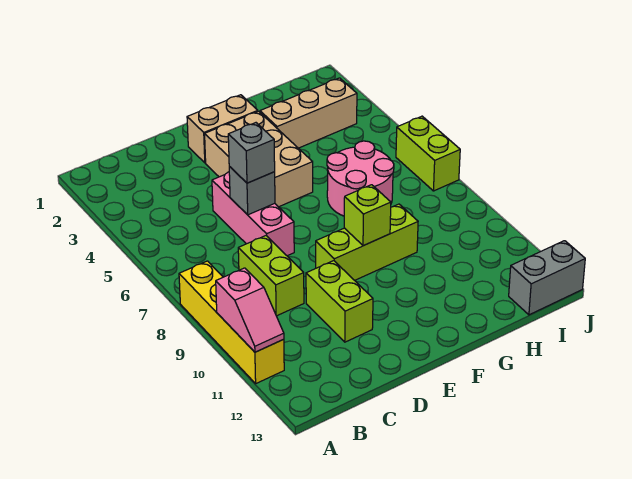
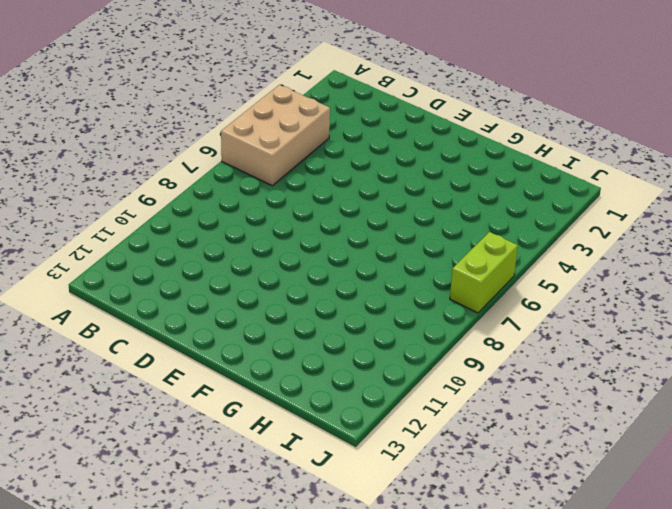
tan 2x3 brick [221,85,330,186] -> tan 2x3 brick moved to [205,111,313,207]
none -> yellow 1x4 brick [179,261,284,383]
none -> lime 1x2 brick [238,236,304,316]
none -> pink 1x3 brick [212,172,294,256]

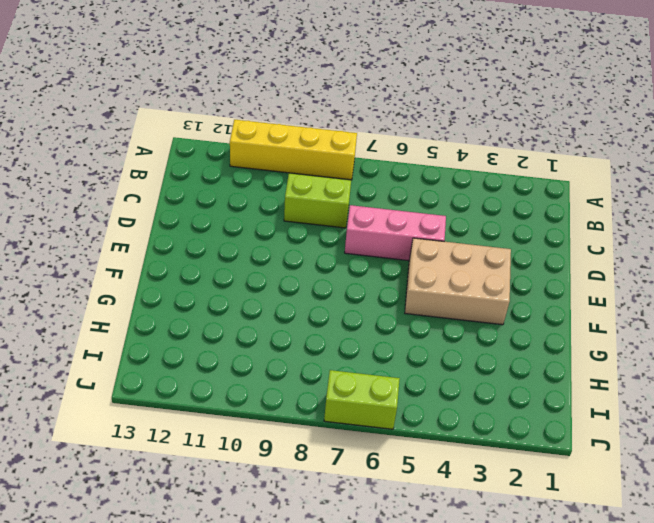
none -> lime 1x2 brick [306,261,373,342]
none -> tan 1x2 brick [187,95,258,163]
none -> lime 1x3 brick [316,204,418,280]

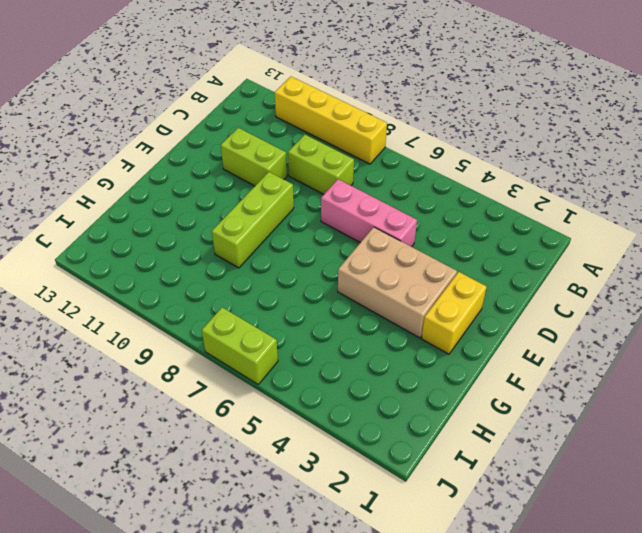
yellow 1x2 brick [421,272,487,354] -> tan 1x2 brick [187,95,258,163]
none -> tan 1x3 brick [260,78,357,148]
none -> pink 2x2 round brick [327,141,394,216]
none -> grey 1x2 brick [509,241,585,315]

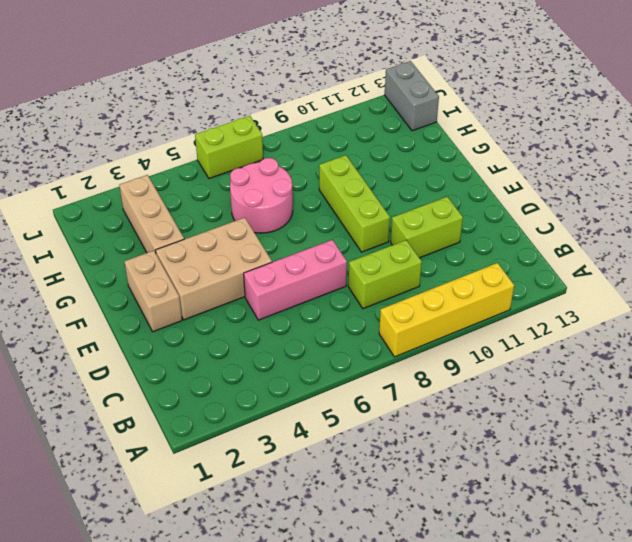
none -> pink 1x2 slope [216,268,284,352]
none -> grey 1x1 brick [229,166,275,215]
none -> lime 1x1 brick [344,185,391,246]

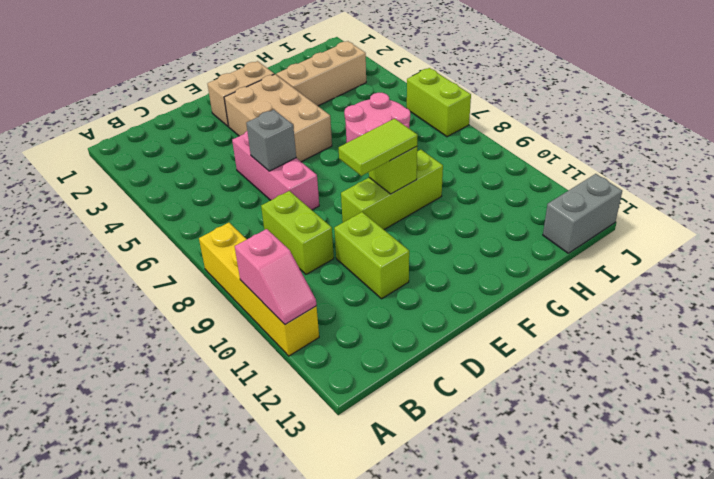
lime 1x2 tile [339,119,418,176] -> none
none -> grey 1x1 brick [228,123,275,183]

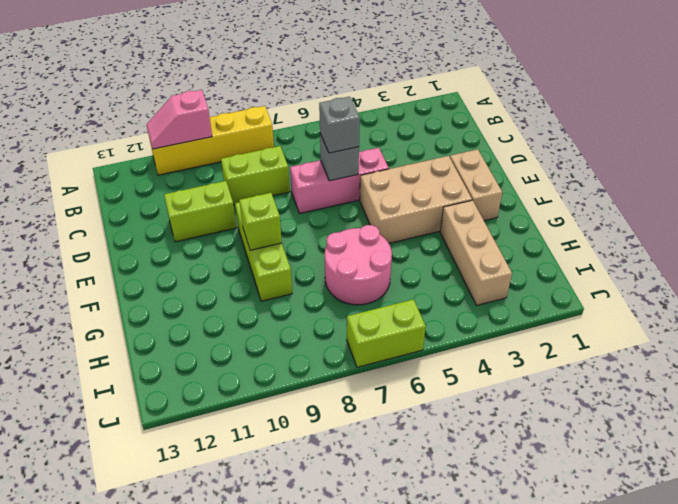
none -> grey 1x2 brick [509,241,585,315]

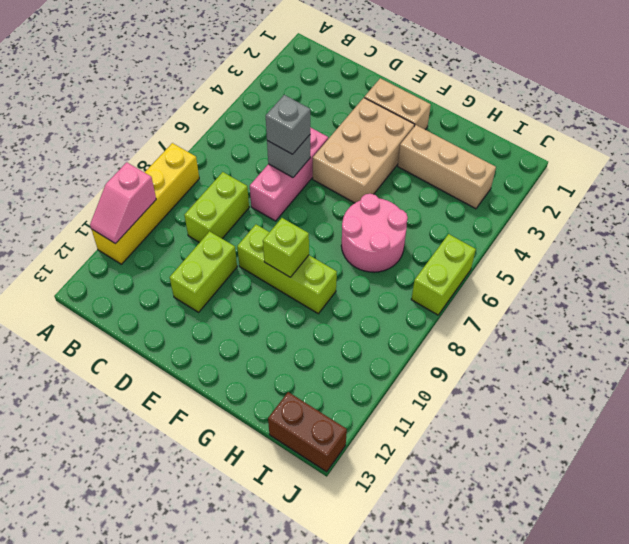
brown 1x2 brick [268,392,347,472] -> grey 1x2 brick [509,241,585,315]

